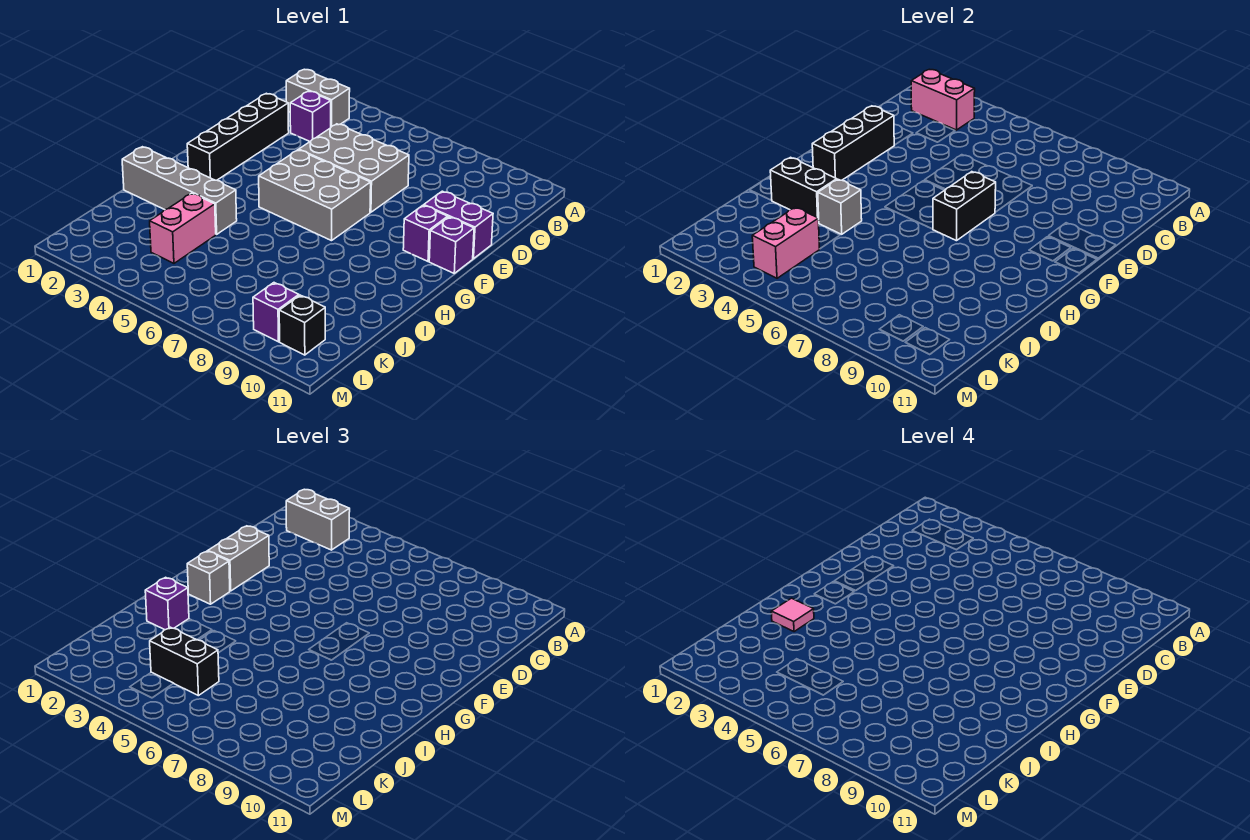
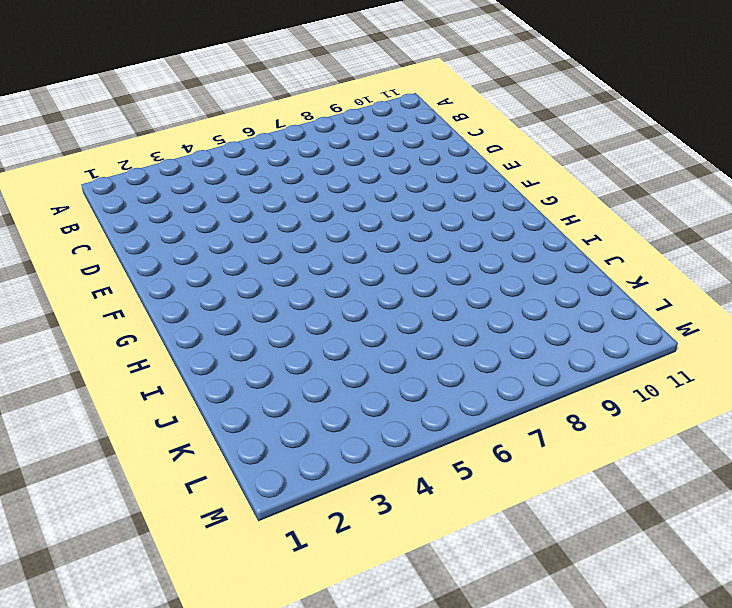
none -> grey 1x2 brick [286,70,350,127]
none -> purple 1x1 brick [290,91,331,141]
none -> black 1x4 brick [187,93,289,180]

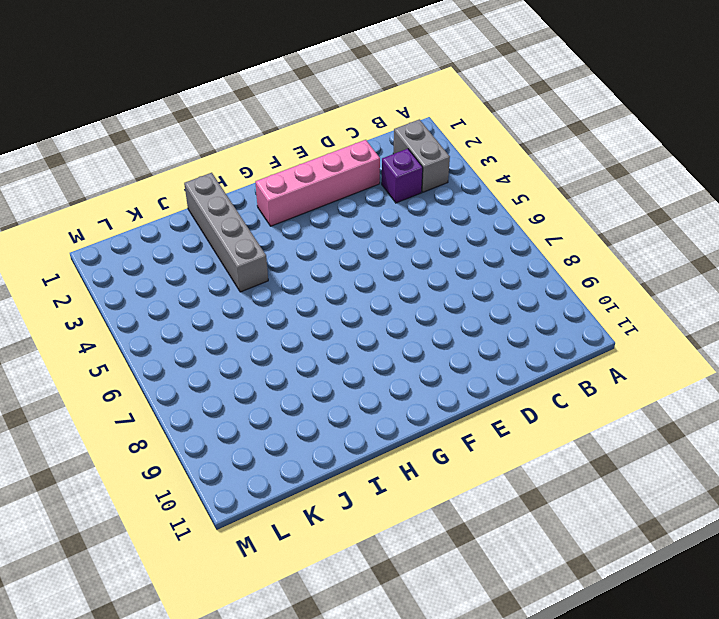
pink 1x4 brick [255,140,380,226] -> black 1x4 brick [187,93,289,180]
none -> grey 2x3 brick [299,124,409,212]
none -> purple 1x2 brick [424,191,493,259]
none -> grey 2x3 brick [259,150,371,241]

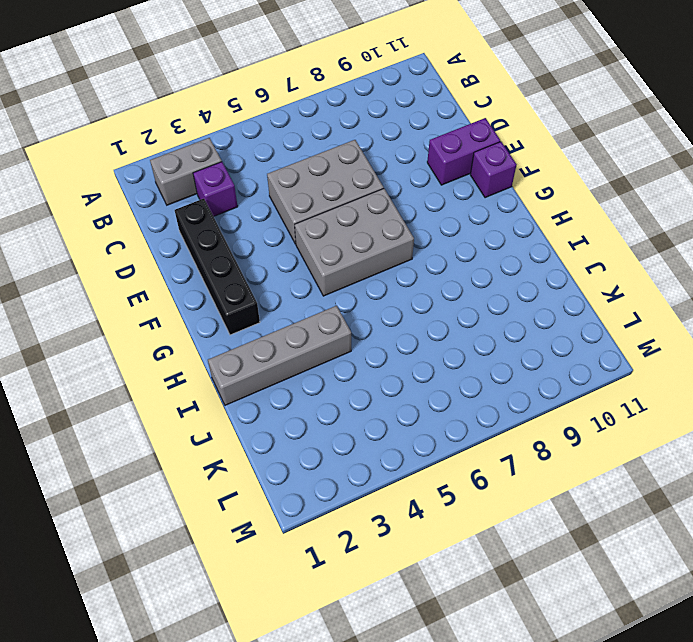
none -> purple 1x1 brick [403,205,448,261]
none -> pink 1x2 brick [150,193,216,263]
none -> purple 1x1 brick [253,283,299,342]

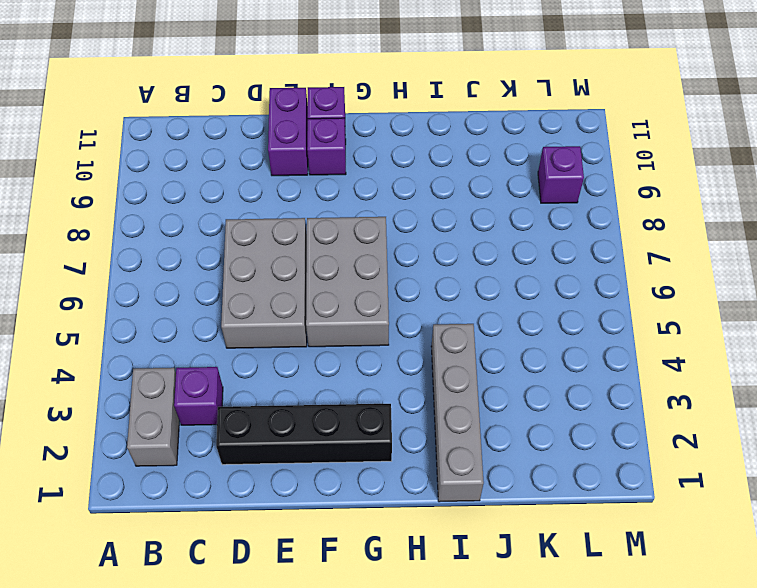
none -> pink 1x2 brick [150,193,216,263]
none -> black 1x1 brick [279,295,325,355]
none -> pink 1x2 brick [911,70,975,130]

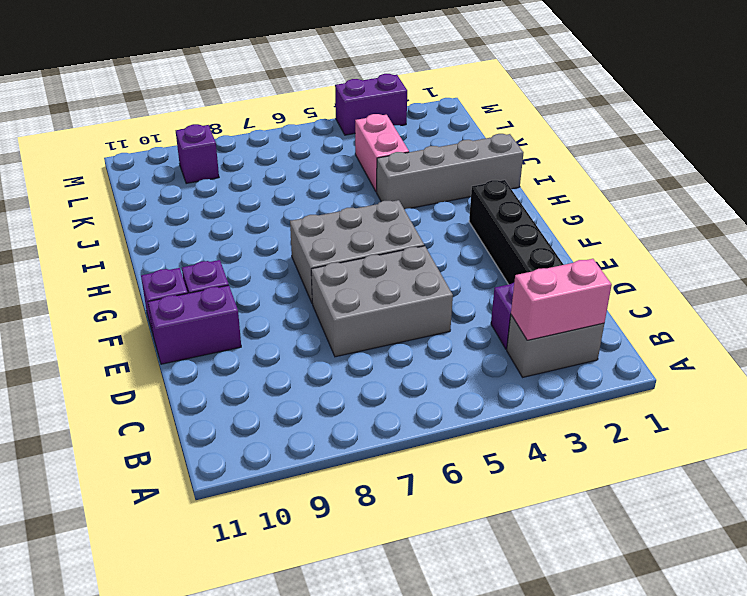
purple 1x2 brick [335,74,407,135] -> none
none -> black 1x1 brick [279,295,325,355]
none -> black 1x3 brick [812,106,894,180]
none -> black 1x2 brick [933,172,996,241]

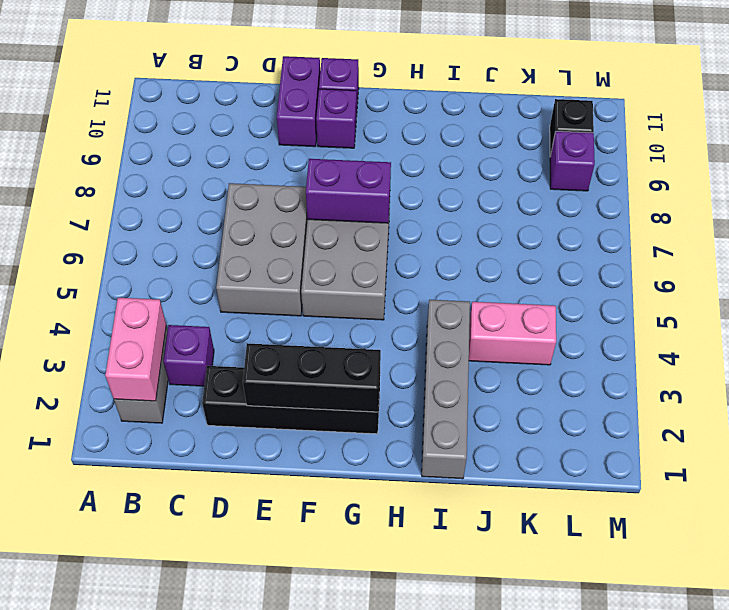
purple 1x2 brick [306,159,391,223] -> black 1x2 brick [933,172,996,241]
none -> black 1x2 brick [770,157,837,220]
none -> grey 1x1 brick [818,179,862,234]
none -> pink 1x2 brick [752,207,820,278]

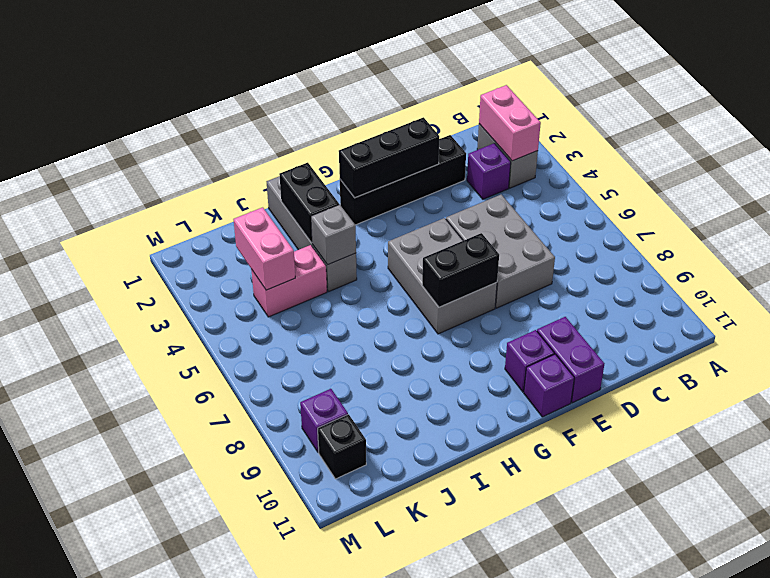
pink 1x2 brick [234,207,295,290] -> pink 1x2 brick turned to [752,207,820,278]
none -> grey 1x2 brick [286,490,350,550]
none -> grey 1x2 brick [208,526,269,591]
none -> grey 1x1 brick [187,551,230,604]

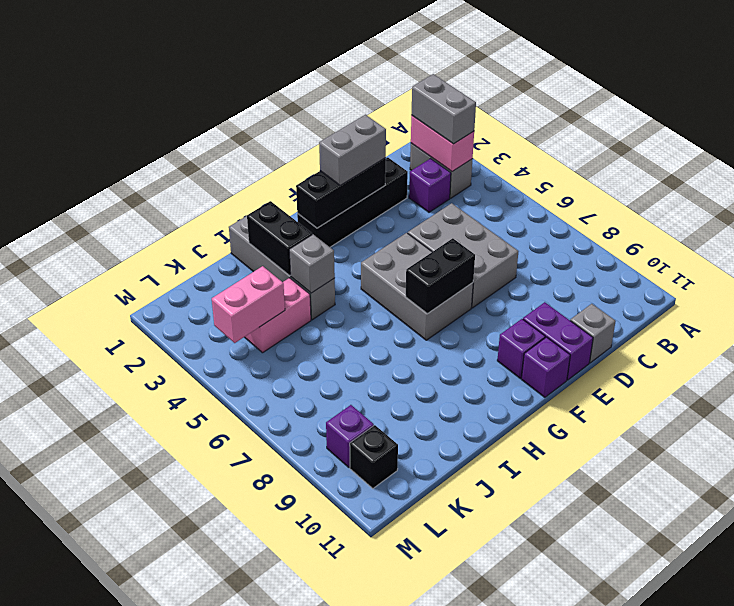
grey 1x1 brick [570,304,616,363] -> grey 1x1 brick moved to [187,551,230,604]
none -> purple 1x1 brick [145,577,189,630]
none -> black 1x2 brick [150,627,219,696]
none -> pink 1x1 tile [771,598,814,632]

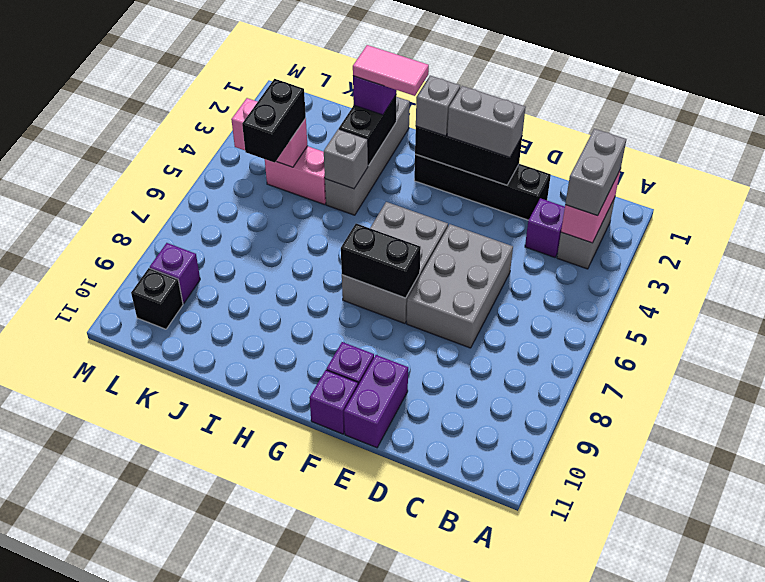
pink 1x2 tile [353,45,429,96] -> pink 1x1 tile [771,598,814,632]

